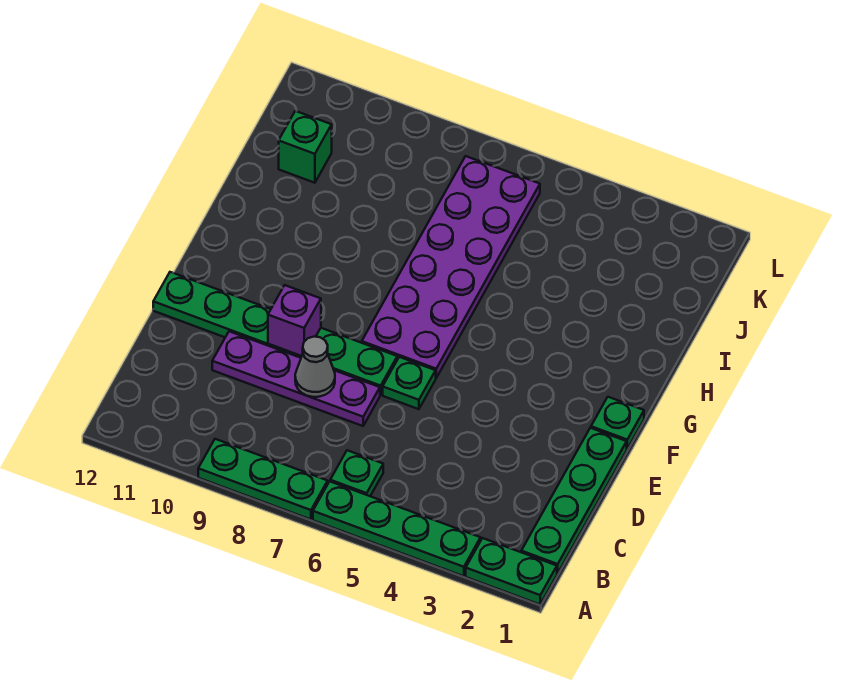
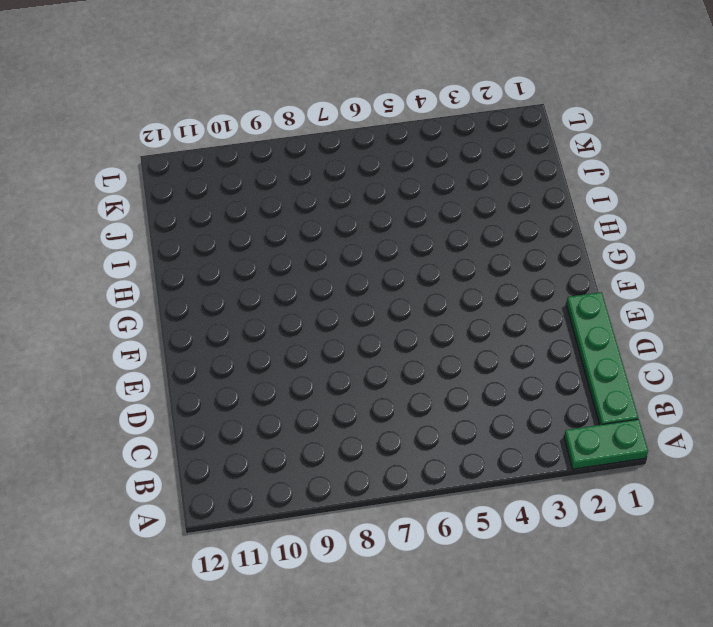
none -> green 1x4 plate [313,481,481,576]
none -> green 1x3 plate [198,439,328,519]
none -> green 1x1 plate [330,450,383,496]

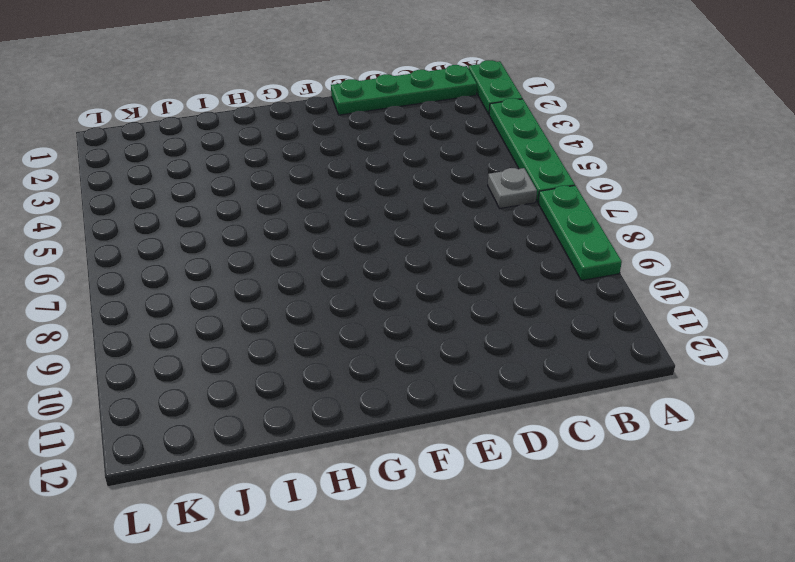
grey 1x1 plate [488,168,537,209] -> green 1x1 plate [330,450,383,496]
none -> purple 1x4 plate [212,331,380,426]
none -> green 1x1 plate [383,357,436,409]
none -> green 1x6 plate [153,272,397,395]

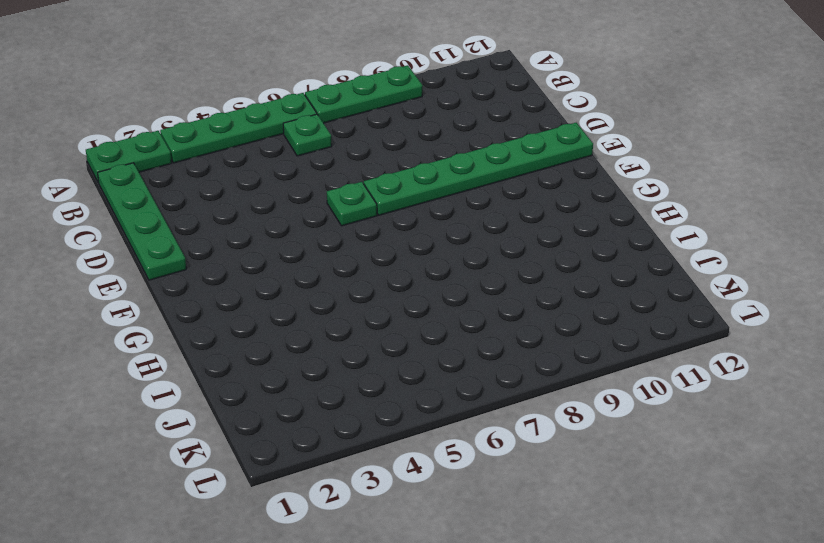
none -> purple 1x4 plate [212,331,380,426]
none -> green 1x1 plate [591,397,644,449]
none -> purple 2x6 plate [362,156,540,378]

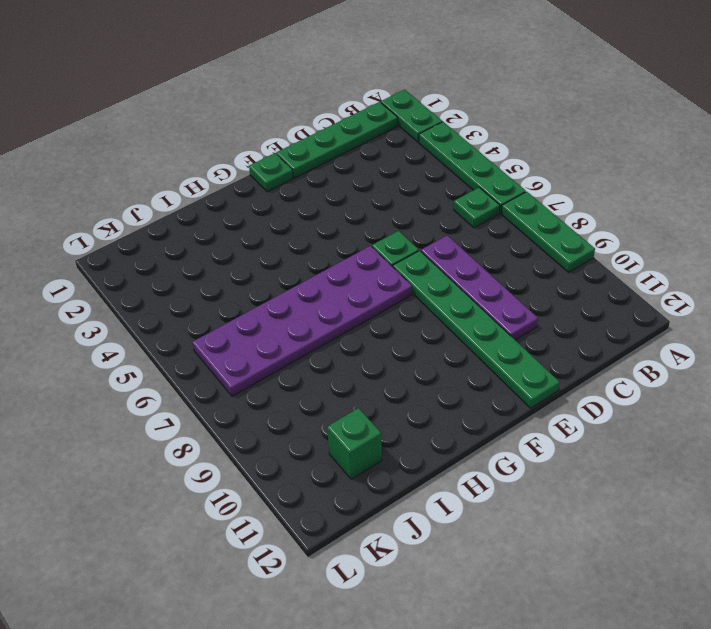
none -> grey 1x1 cone [295,337,335,397]
none -> purple 1x1 brick [268,285,321,356]

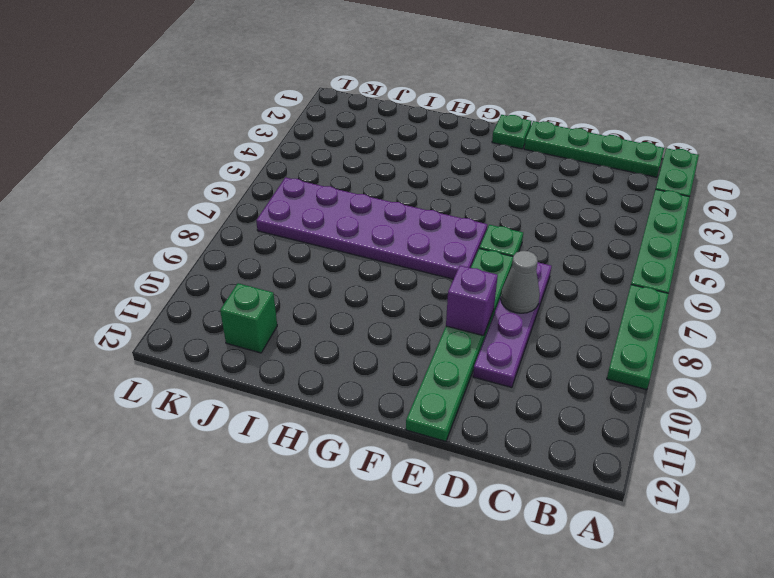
none -> green 1x1 plate [330,450,383,496]

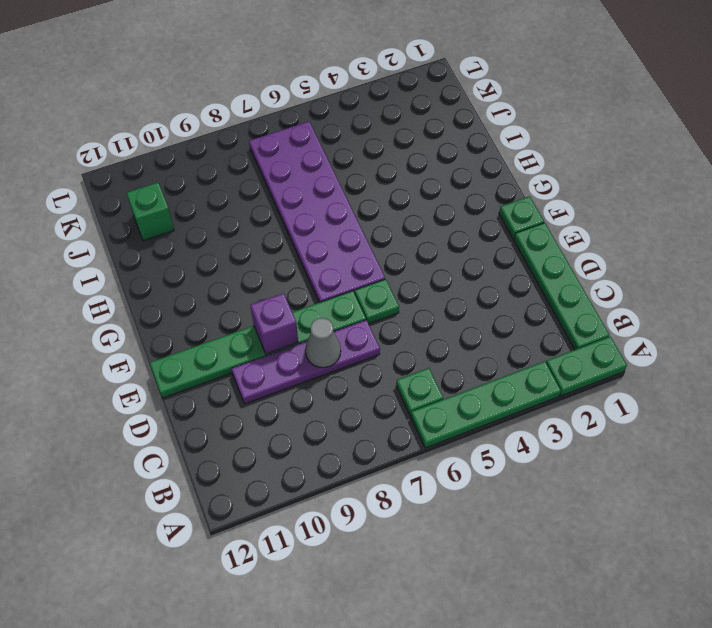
none -> green 1x3 plate [198,439,328,519]

